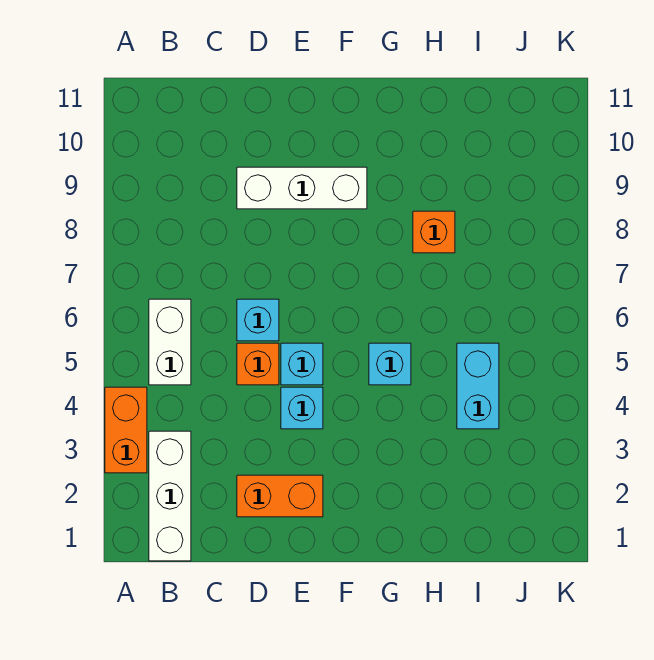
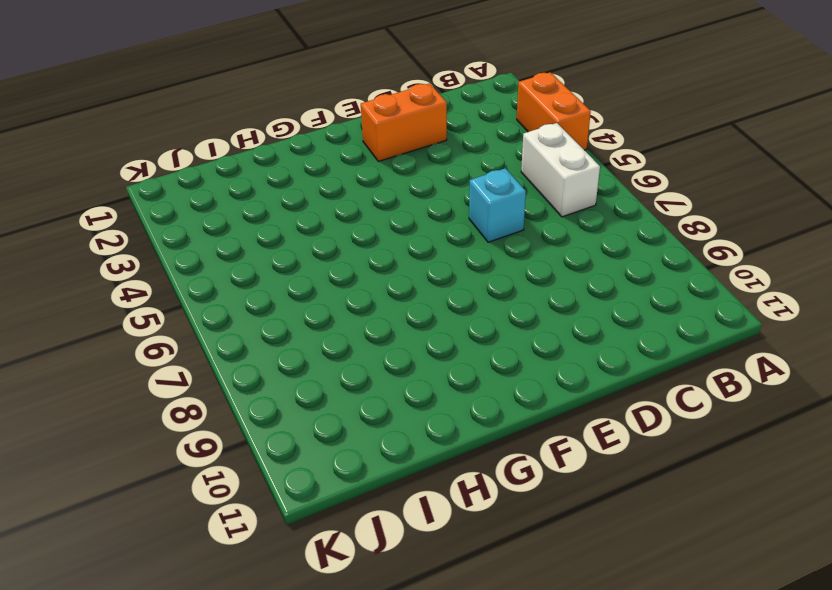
none -> white 1x3 brick [149,431,191,561]
none -> orange 1x1 brick [237,343,279,385]
none -> white 1x3 brick [237,167,367,209]

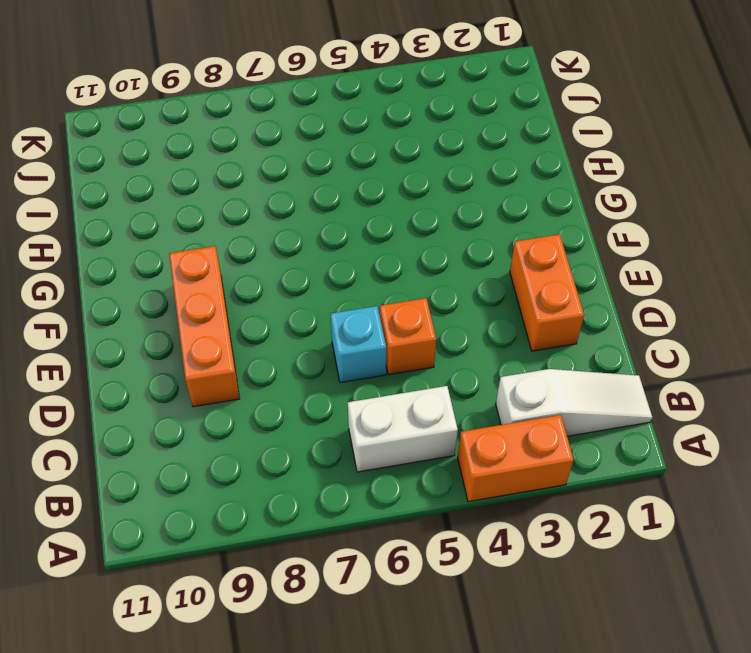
white 1x3 slope [496,369,652,436] -> white 1x3 brick [149,431,191,561]
orange 1x3 brick [169,246,240,407] -> white 1x3 brick [237,167,367,209]
none -> cyan 1x1 brick [281,387,323,429]
none -> cyan 1x1 brick [281,343,323,385]
none -> cyan 1x1 brick [369,343,411,385]

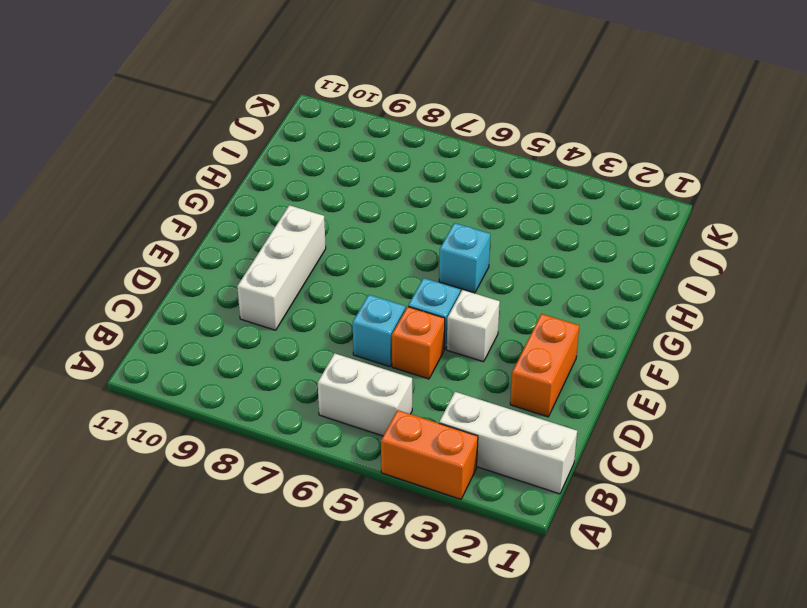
white 1x1 brick [447,290,500,362] -> cyan 1x1 brick [281,387,323,429]
none -> orange 1x1 brick [413,211,455,253]
none -> cyan 1x2 brick [457,343,499,429]

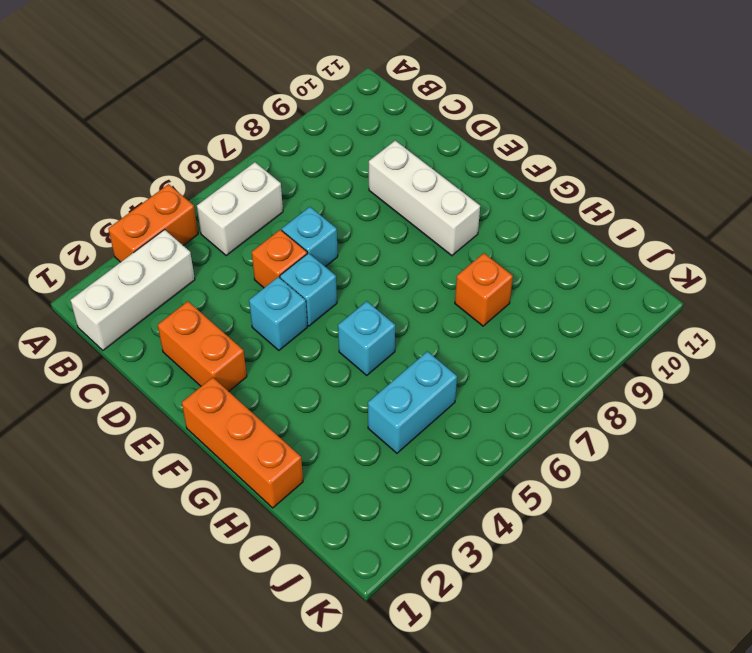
orange 1x3 brick [182,377,303,508] -> none

